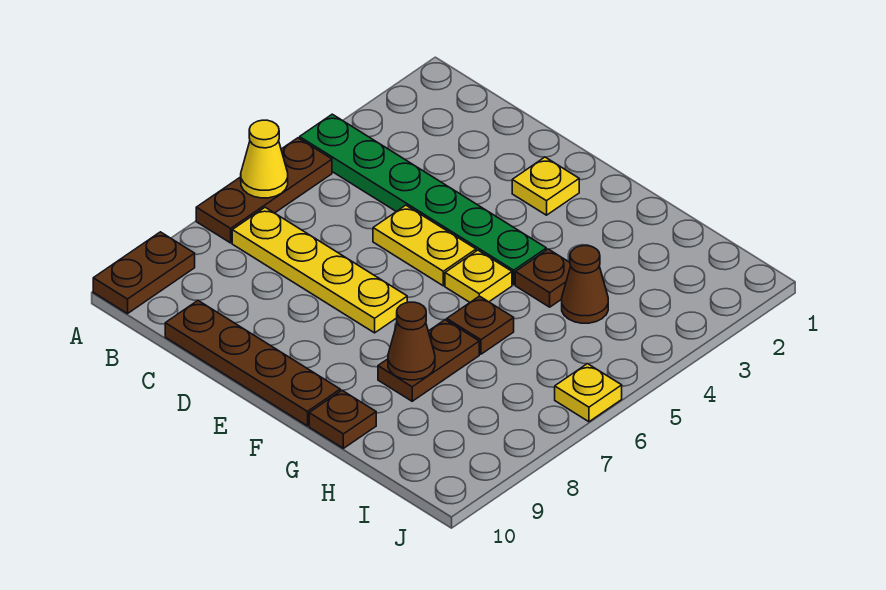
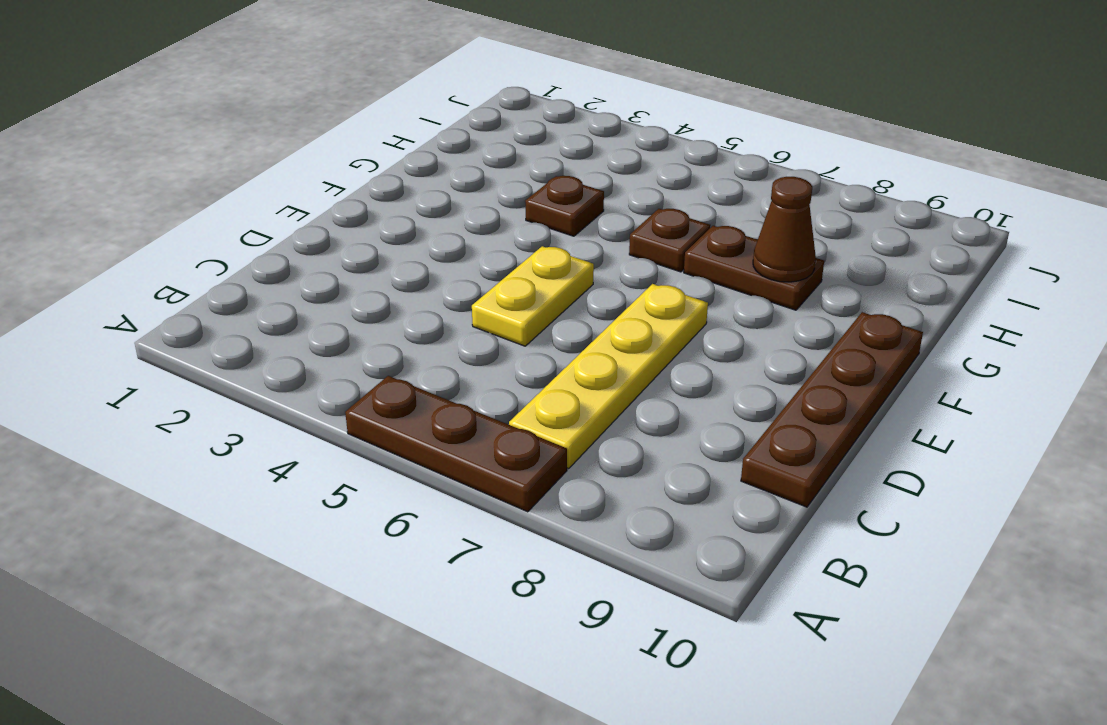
none -> green 1x6 plate [300,114,546,285]
none -> brown 1x2 plate [93,232,195,314]
none -> yellow 1x1 plate [512,157,579,215]

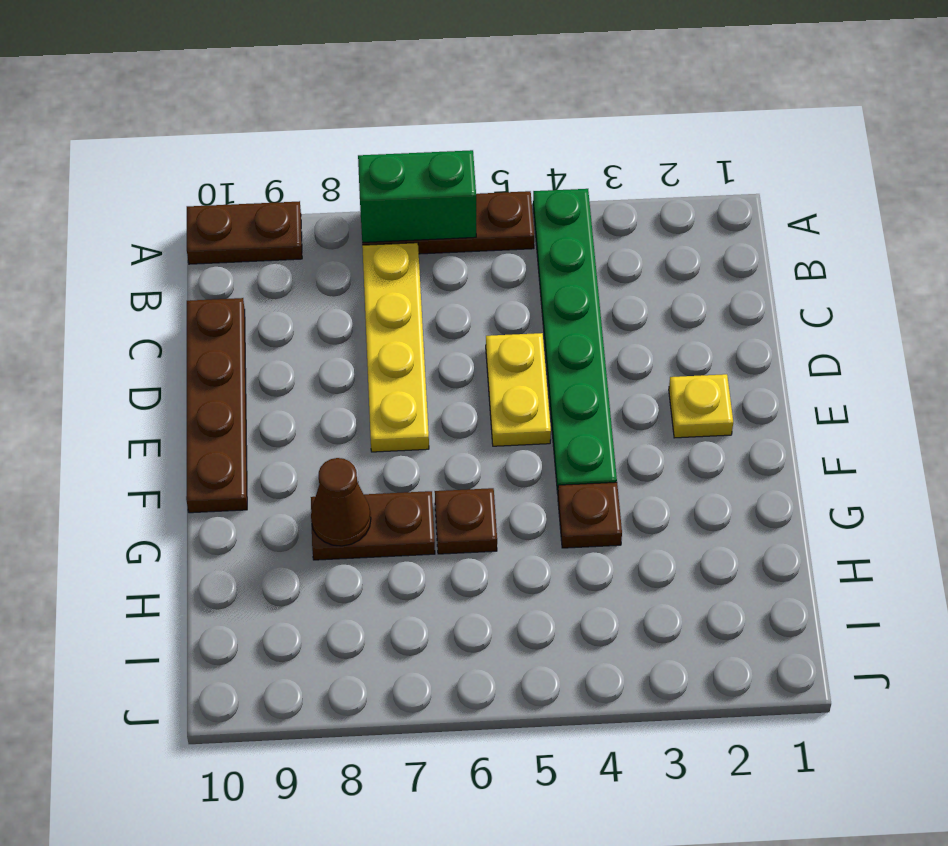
green 1x2 brick [358,150,476,242] -> yellow 1x1 cone [241,120,288,198]
none -> yellow 1x1 plate [445,250,512,302]
none -> brown 1x1 plate [309,390,376,448]
none -> brown 1x1 cone [562,246,608,323]

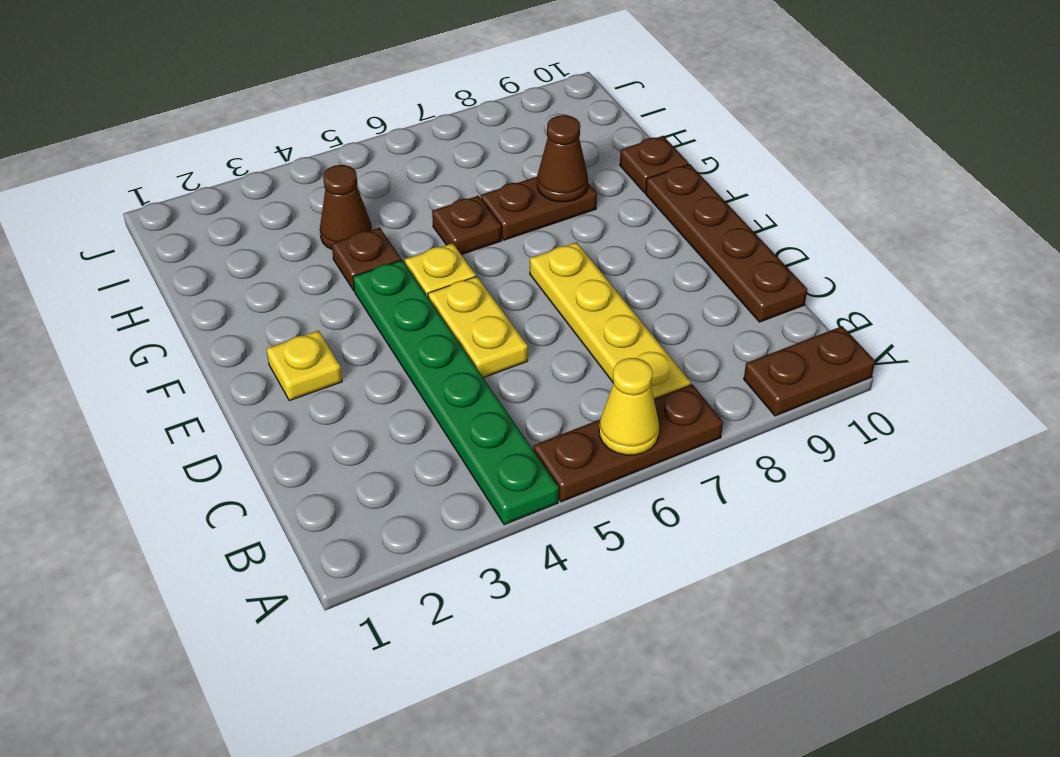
none -> yellow 1x1 plate [555,364,622,422]

